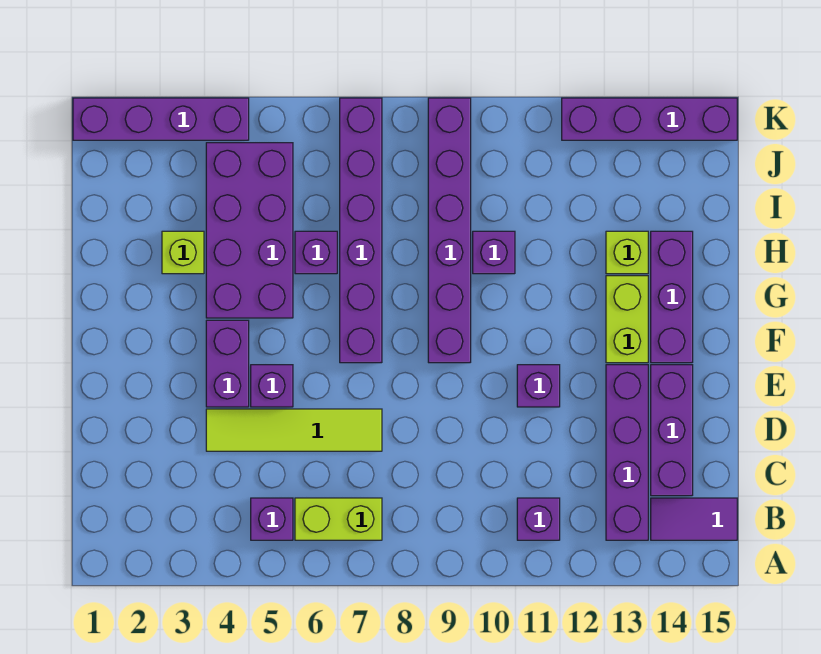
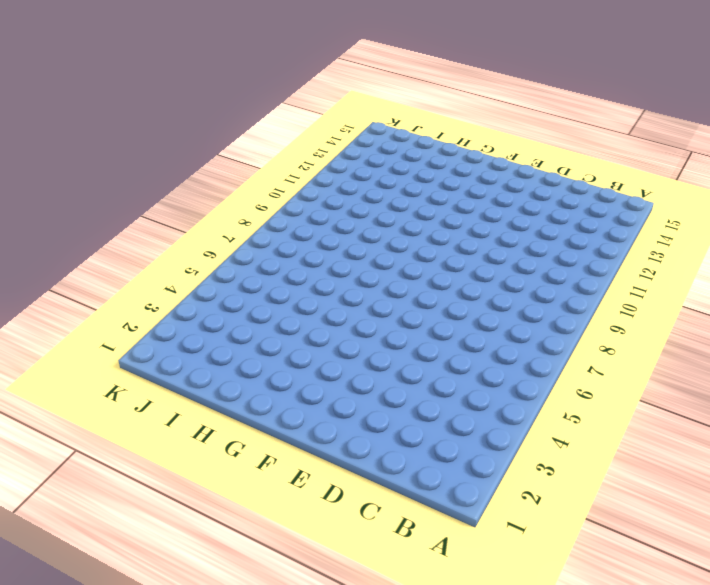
none -> purple 1x1 brick [251,498,293,540]
none -> lime 1x2 brick [295,498,382,540]
none -> purple 1x1 brick [517,498,560,540]

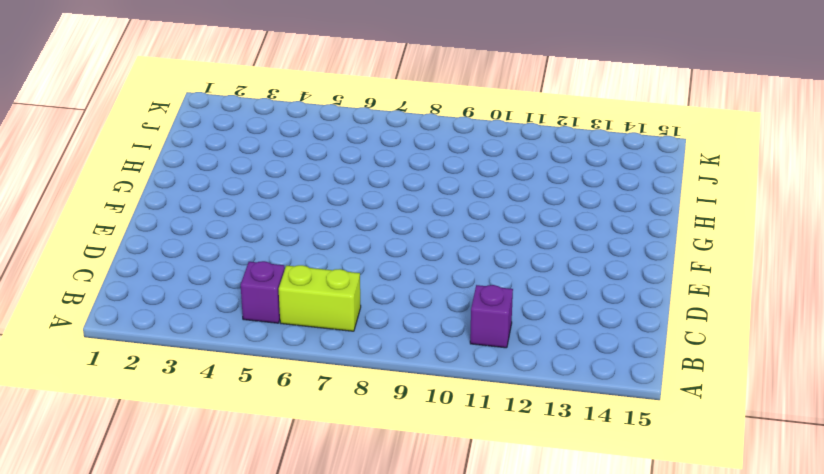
none -> purple 1x4 brick [606,365,648,540]
none -> purple 1x2 tile [651,498,737,540]
none -> purple 1x3 brick [651,365,693,496]

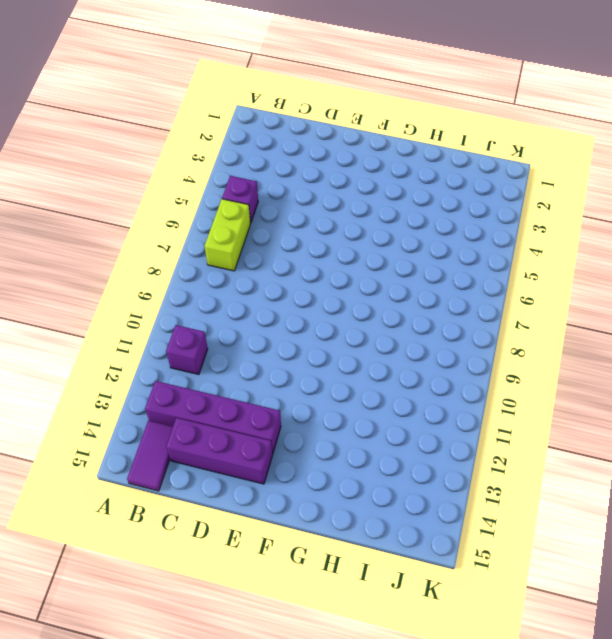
none -> lime 1x4 tile [206,409,382,451]
none -> purple 1x2 brick [206,320,249,407]
none -> purple 1x1 brick [251,365,293,407]

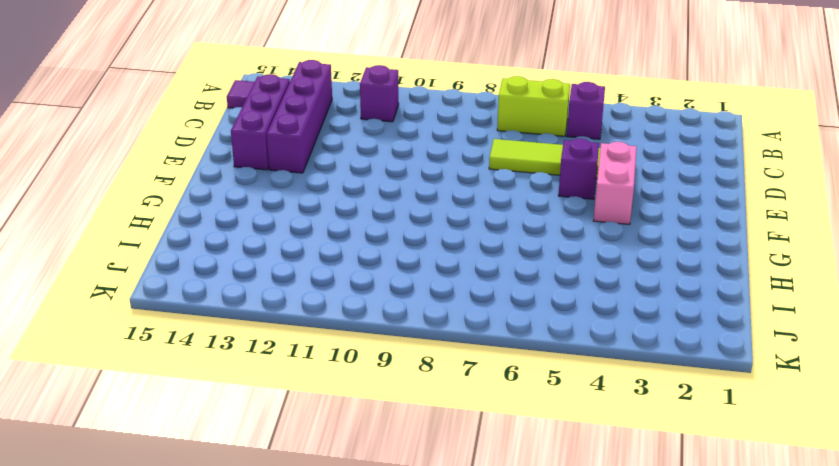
pink 1x2 brick [594,142,637,224] -> purple 1x2 brick [206,320,249,407]
none -> purple 1x1 brick [517,365,560,407]
none -> purple 1x6 brick [340,98,382,363]
none -> purple 1x6 brick [428,98,471,363]

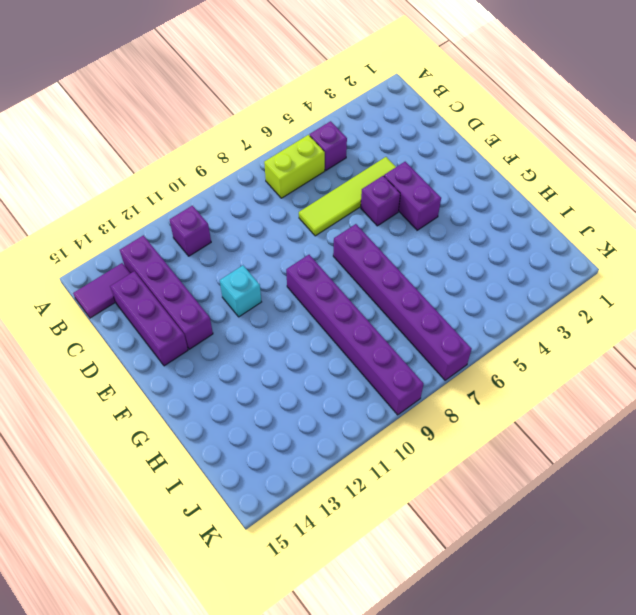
cyan 1x1 brick [220,265,261,317] -> purple 1x1 brick [517,365,560,407]
none -> lime 1x2 brick [606,276,648,363]
none -> purple 1x3 brick [651,231,693,363]
none -> purple 2x4 brick [206,143,293,318]

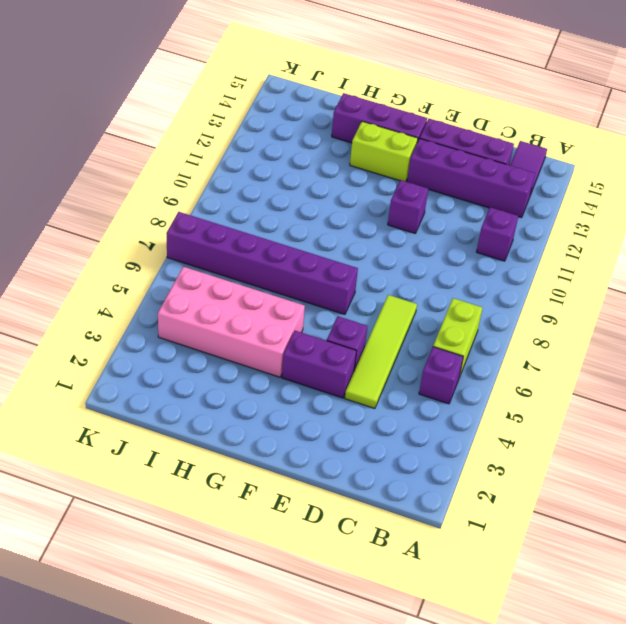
pink 2x4 brick [158,267,305,377] -> purple 2x4 brick [206,143,293,318]
none -> purple 1x6 brick [428,98,471,363]
none -> lime 1x1 brick [162,231,204,274]
none -> purple 1x1 brick [295,231,337,274]

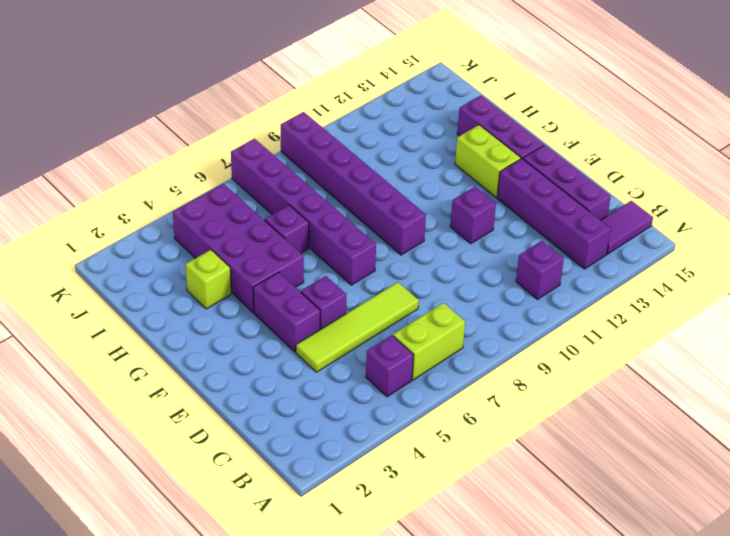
none -> purple 1x1 brick [473,231,515,274]
none -> lime 1x1 brick [606,231,648,274]
none -> purple 1x4 brick [73,98,249,140]

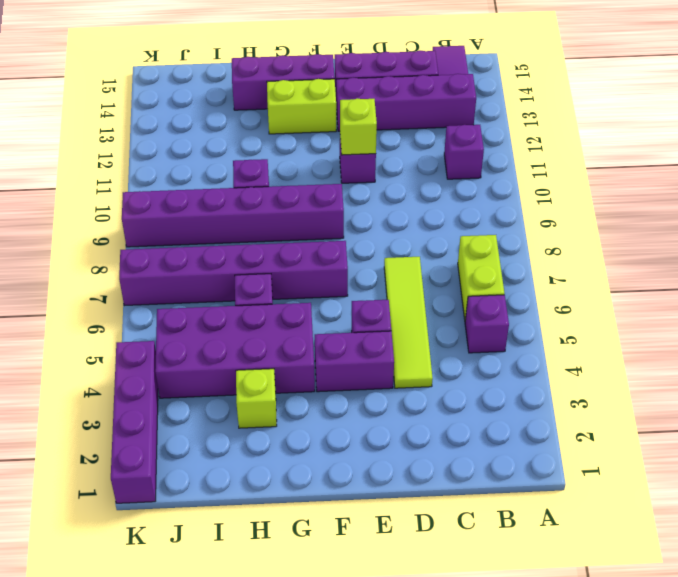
lime 1x1 brick [340,98,377,155] -> lime 1x1 brick moved to [606,231,648,274]
none -> purple 1x4 brick [562,98,737,140]

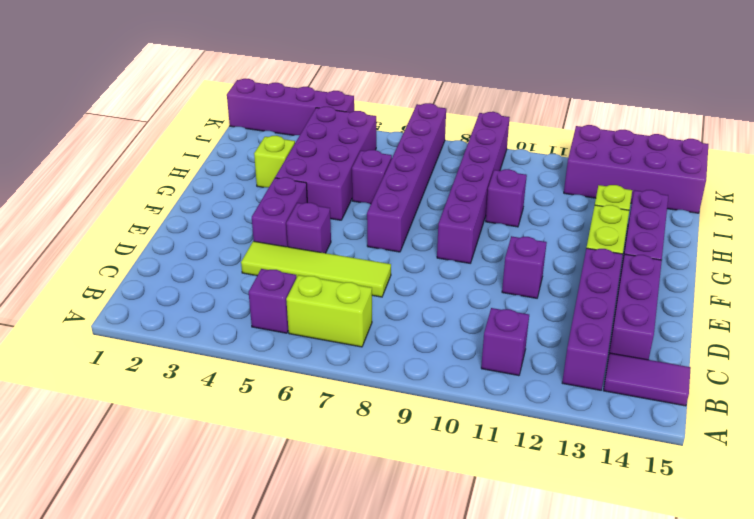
purple 2x4 brick [564,125,708,213] -> purple 1x4 brick [562,98,737,140]

